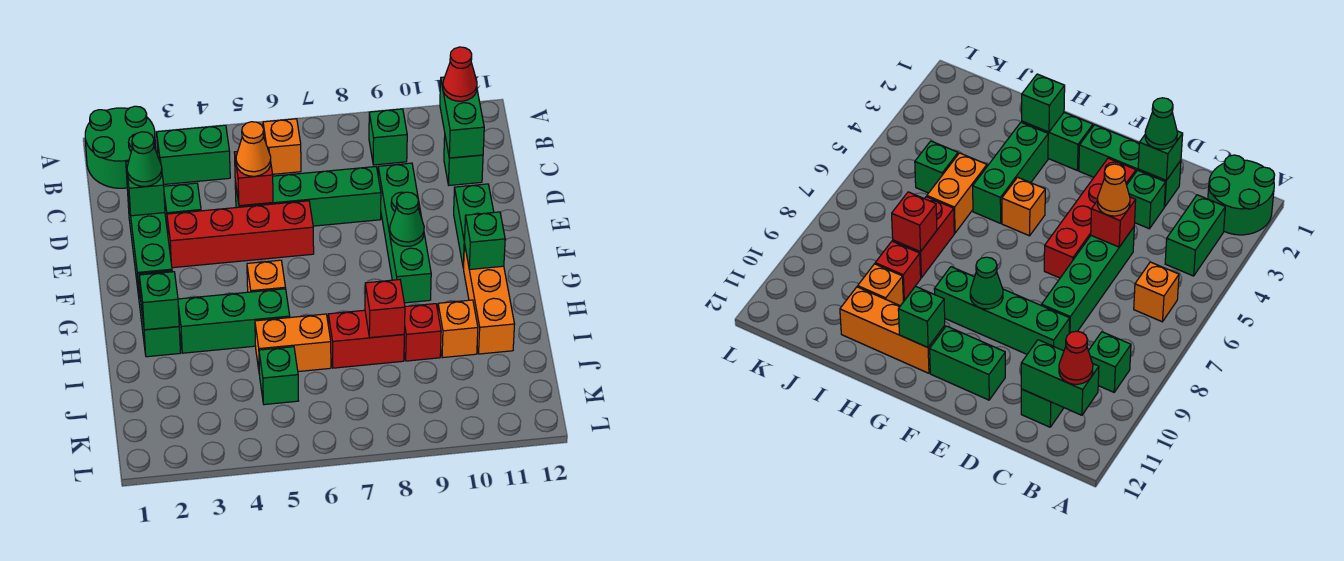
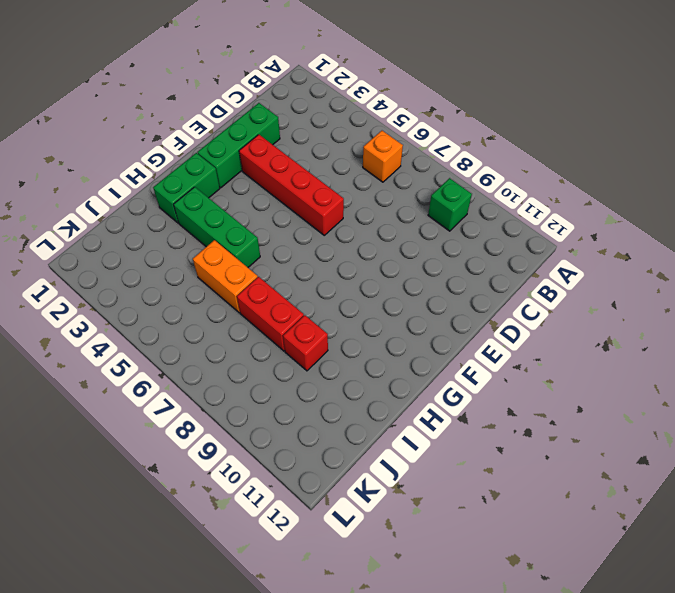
none -> green 2x2 round brick [85,106,156,188]
none -> green 1x2 brick [157,125,230,184]
none -> green 1x1 brick [444,137,483,185]
none -> green 1x1 brick [164,183,201,232]

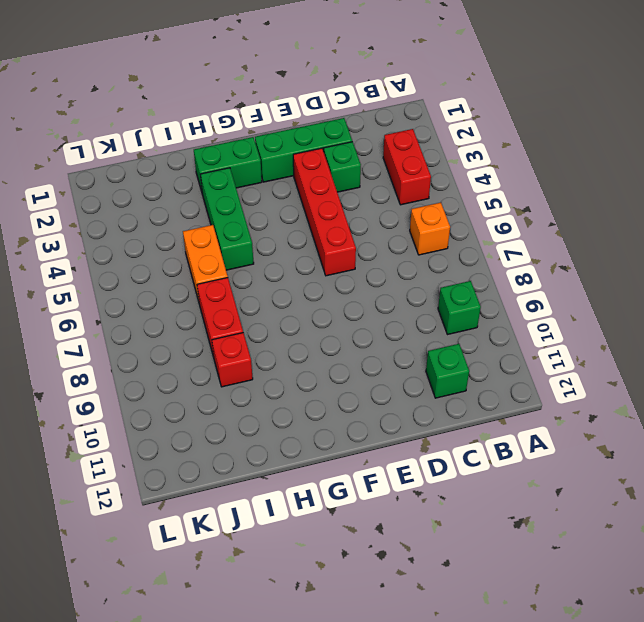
red 1x2 brick [383,129,431,205] -> green 1x2 brick [157,125,230,184]
none -> green 2x2 round brick [85,106,156,188]
none -> green 1x4 brick [235,167,381,226]
none -> green 1x4 brick [378,163,431,303]
none -> green 1x2 brick [454,184,494,268]

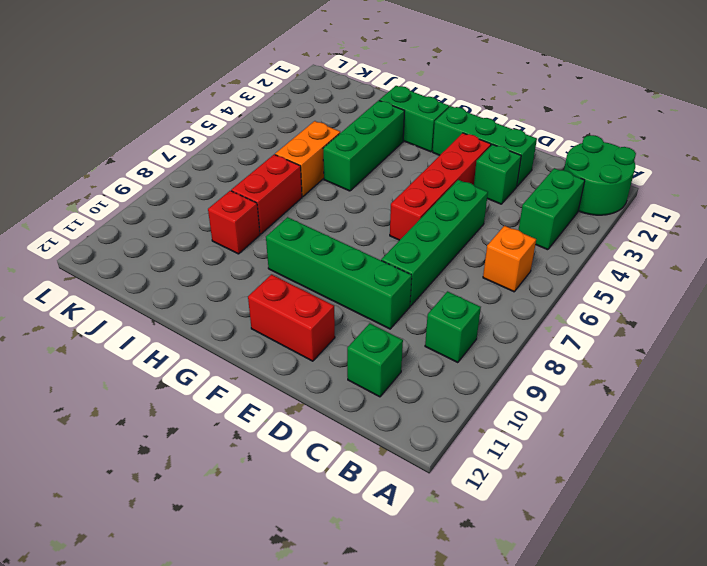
red 1x2 brick [248,275,335,361] -> green 1x2 brick [454,184,494,268]
none -> orange 1x1 brick [247,260,286,292]
none -> orange 1x3 brick [464,243,515,354]
none -> orange 1x1 brick [438,300,478,358]
none -> green 1x1 brick [259,347,299,405]

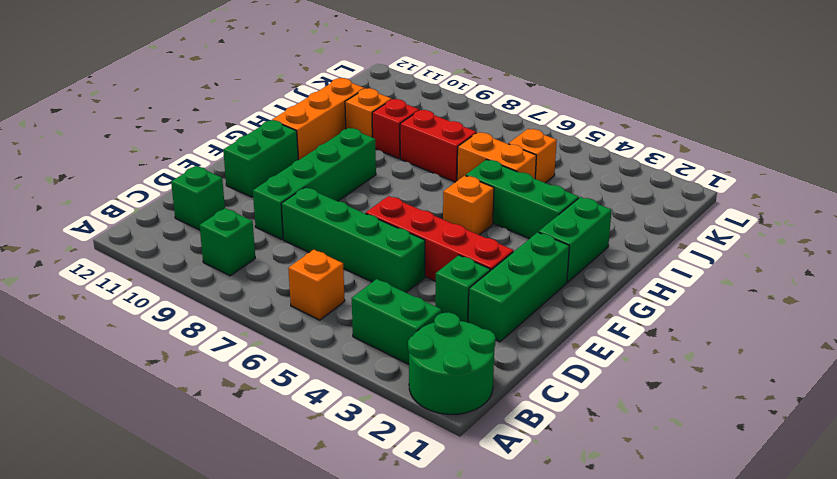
orange 1x1 brick [509,129,557,183] -> green 1x1 brick [259,347,299,405]
none -> green 1x2 brick [440,77,484,158]
none -> green 1x1 brick [126,159,165,216]
none -> red 1x1 brick [234,149,273,206]
none -> green 1x1 cone [390,192,424,246]

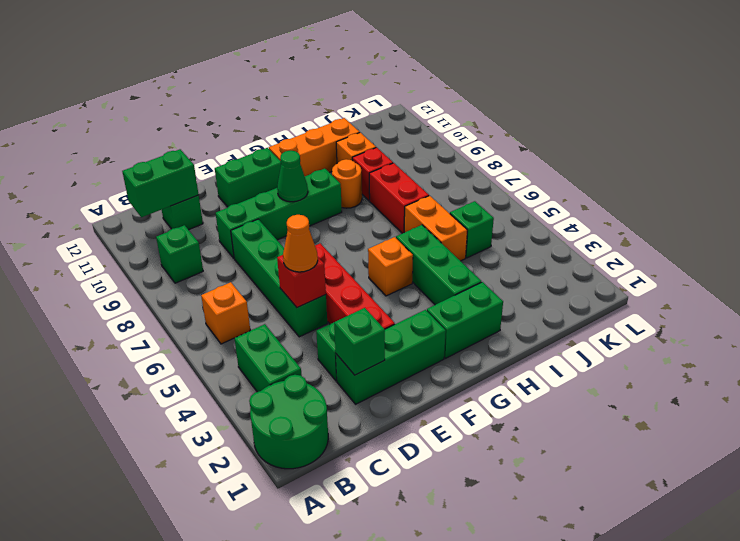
orange 1x1 round brick [332,159,362,208] -> none
none -> green 1x1 brick [464,212,505,270]
none -> green 1x1 brick [139,272,179,330]
none -> red 1x1 brick [365,280,405,338]
none -> red 1x1 cone [443,47,477,101]

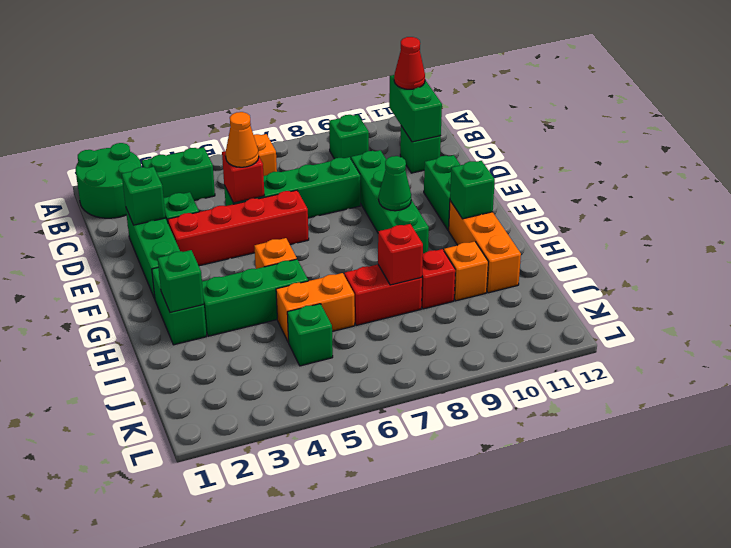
none -> green 1x1 cone [127,132,162,186]

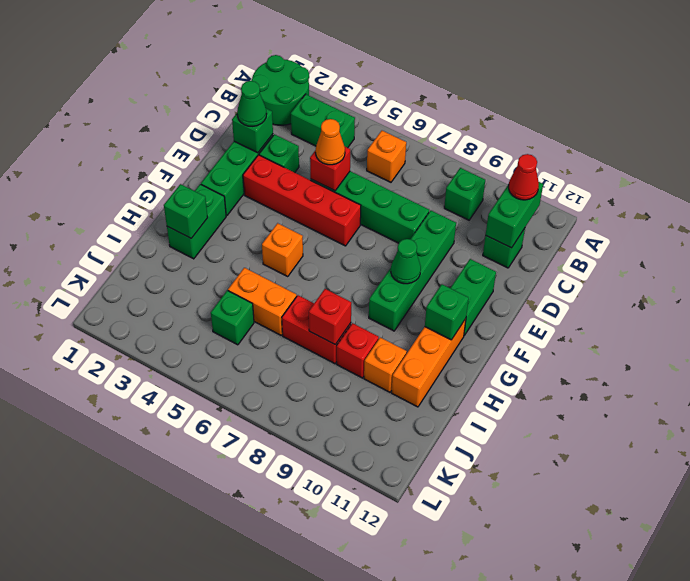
none -> green 1x3 brick [178,289,290,353]

